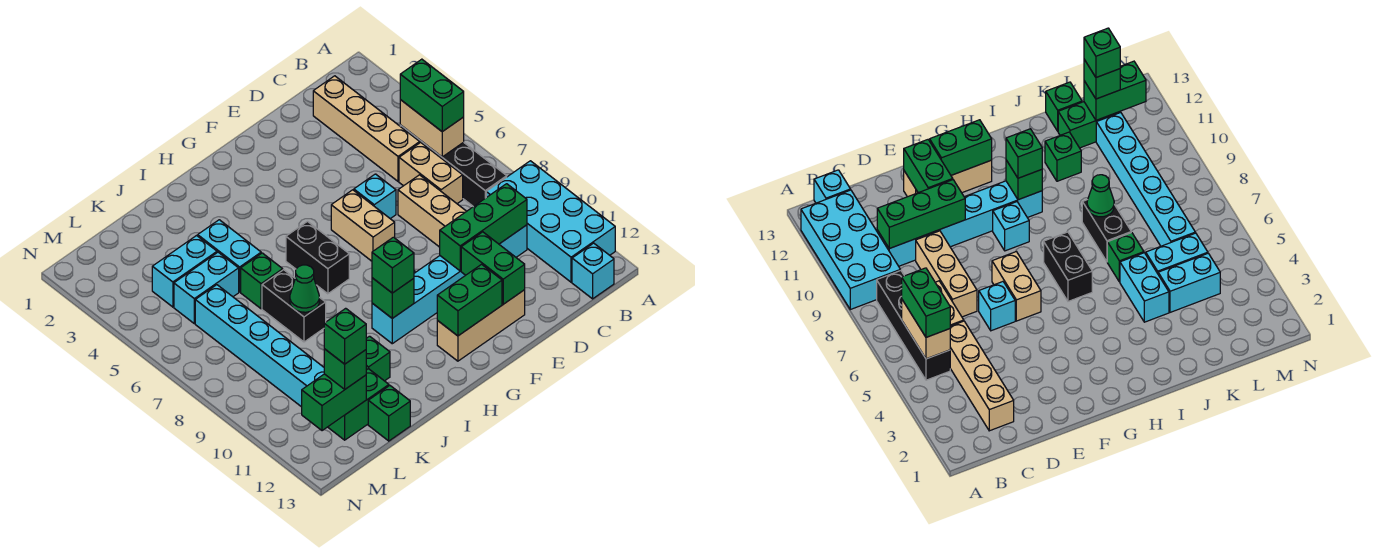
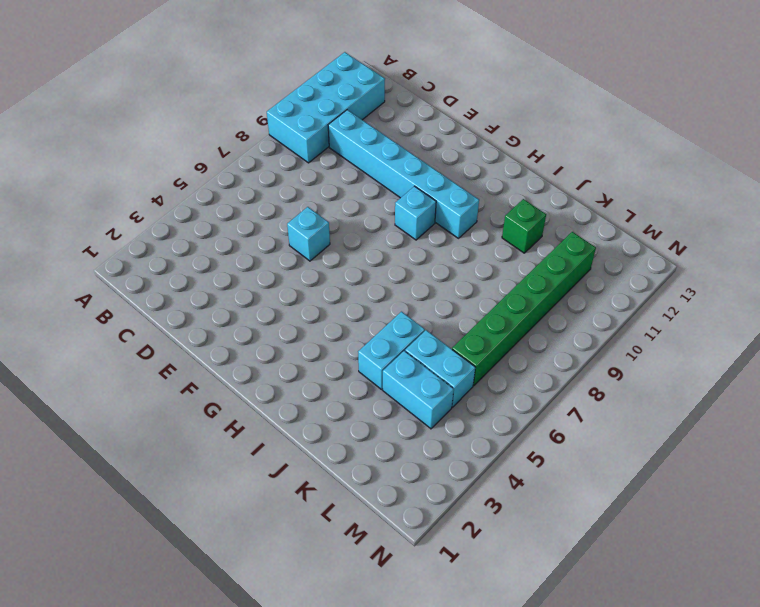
green 1x6 brick [452,232,596,386] -> cyan 1x6 brick [195,285,324,407]
none -> black 1x4 brick [400,125,507,207]
none -> cyan 1x1 brick [572,243,614,299]
none -> tan 1x4 brick [313,76,420,181]
none -> tan 1x2 brick [399,142,463,204]

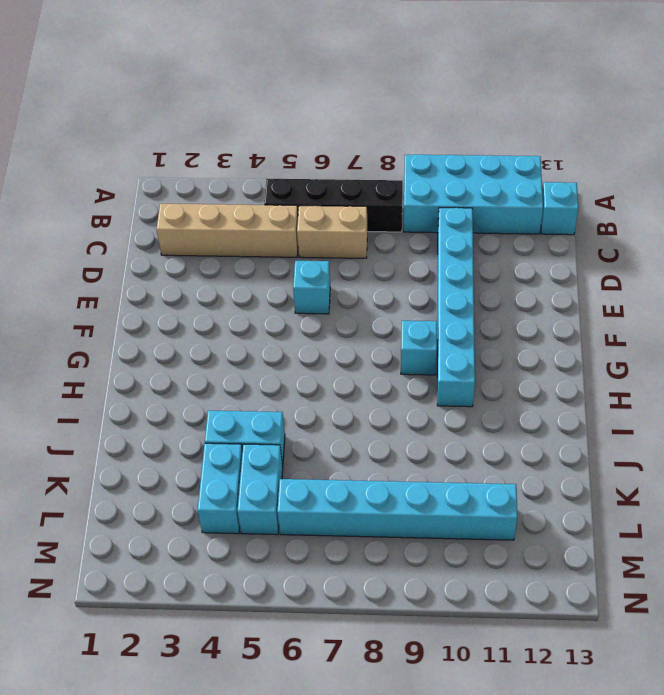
none -> tan 1x3 brick [398,175,467,247]
none -> tan 1x3 brick [437,290,525,361]
none -> tan 1x2 brick [331,190,395,261]
none -> black 1x2 brick [286,222,349,294]

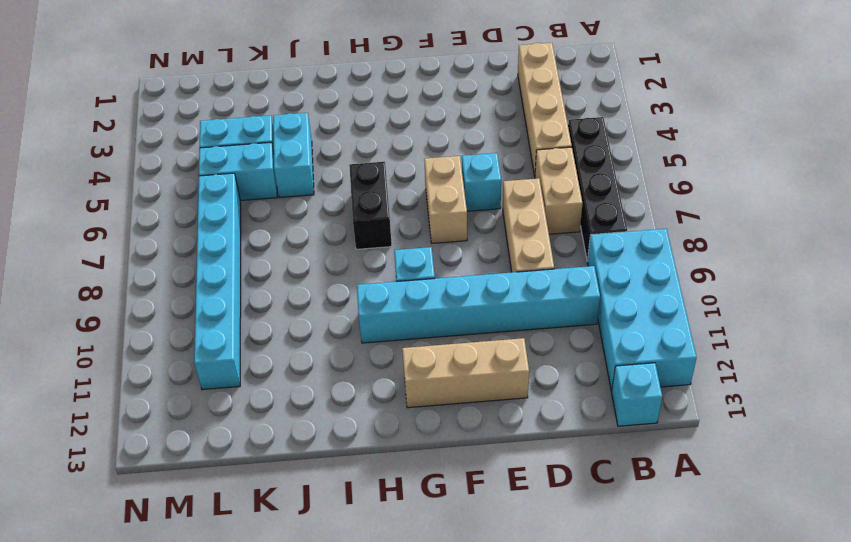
none -> green 1x1 brick [241,253,283,309]
none -> black 1x2 brick [262,270,326,342]
none -> green 1x1 brick [366,336,390,381]
none -> green 1x2 brick [328,369,389,440]

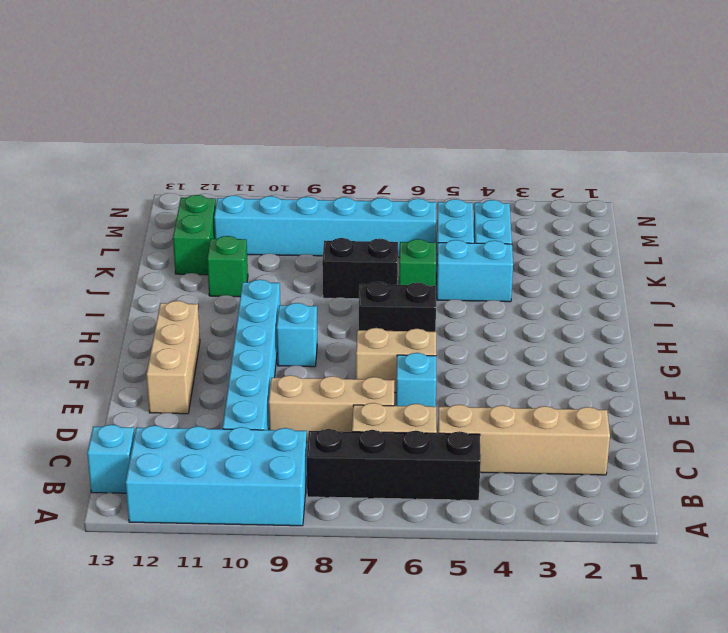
none -> green 1x1 brick [368,386,410,441]
none -> tan 1x2 brick [400,100,464,157]
none -> green 1x3 brick [440,184,527,271]
none -> green 1x2 brick [461,232,525,304]

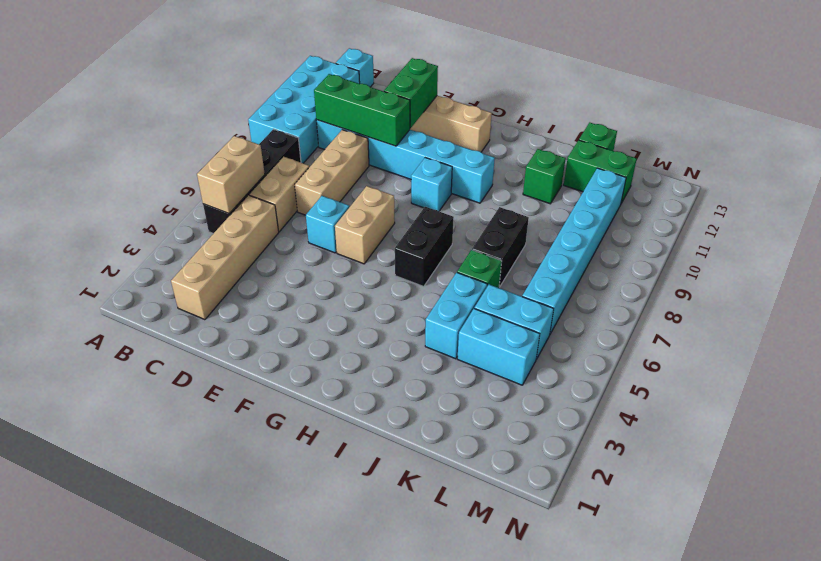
none -> green 1x2 brick [437,264,502,336]
none -> green 1x1 brick [372,278,414,318]
none -> green 1x1 cone [290,265,319,312]
none -> green 1x2 brick [302,374,366,431]

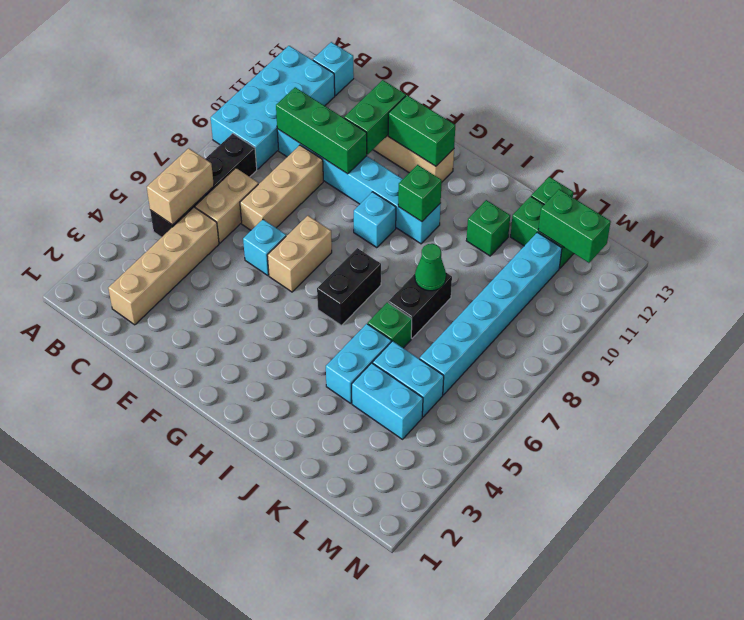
none -> green 1x2 brick [400,59,464,132]
none -> green 1x1 brick [372,237,414,293]
none -> green 1x1 brick [324,349,366,389]
none -> green 1x1 brick [324,308,366,364]

